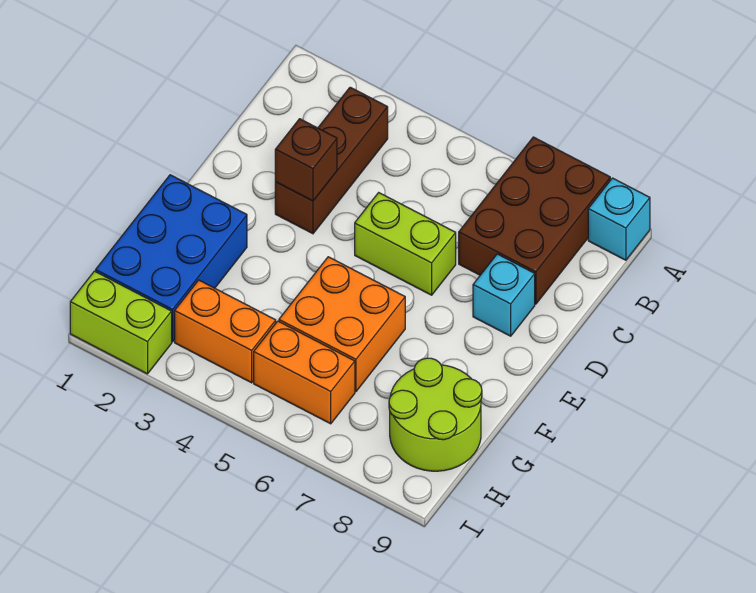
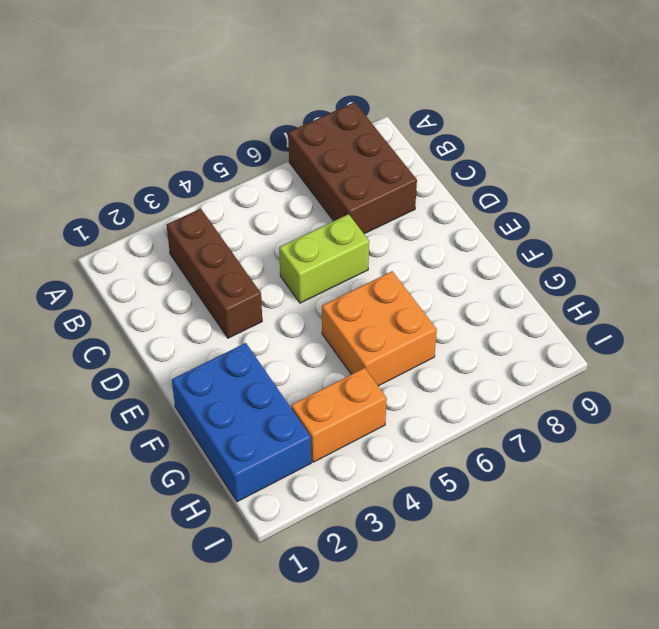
none -> cyan 1x1 brick [588,178,650,260]
none -> cyan 1x1 brick [473,254,535,336]
none -> lime 2x2 round brick [389,358,482,471]

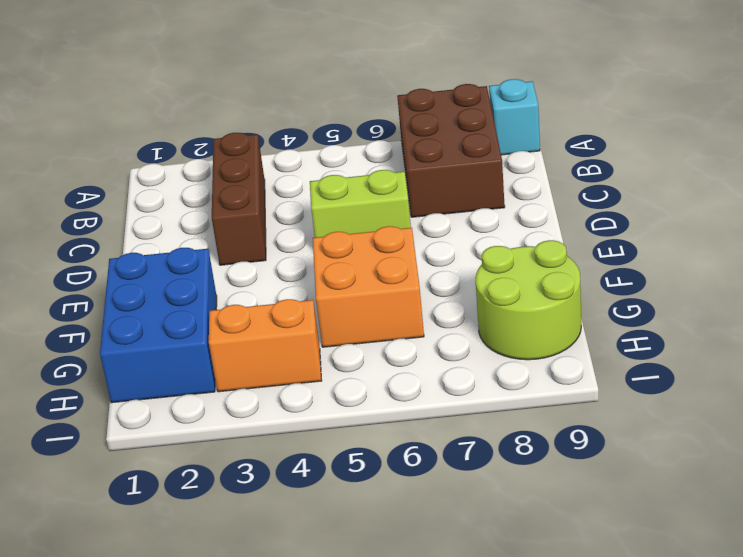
none -> cyan 1x1 brick [473,254,535,336]
none -> orange 1x2 brick [254,321,355,424]
none -> lime 1x2 brick [70,271,172,374]

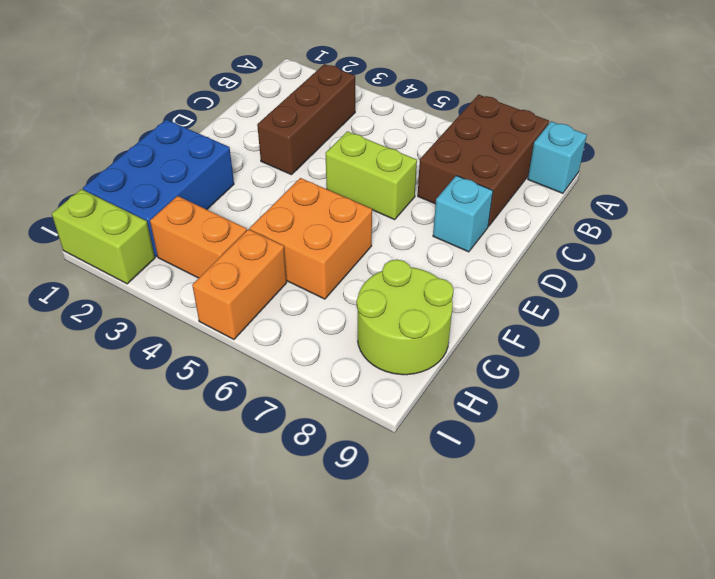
orange 1x2 brick [192,229,287,339] -> orange 1x2 brick turned to [254,321,355,424]
none -> brown 1x1 brick [275,119,337,201]

